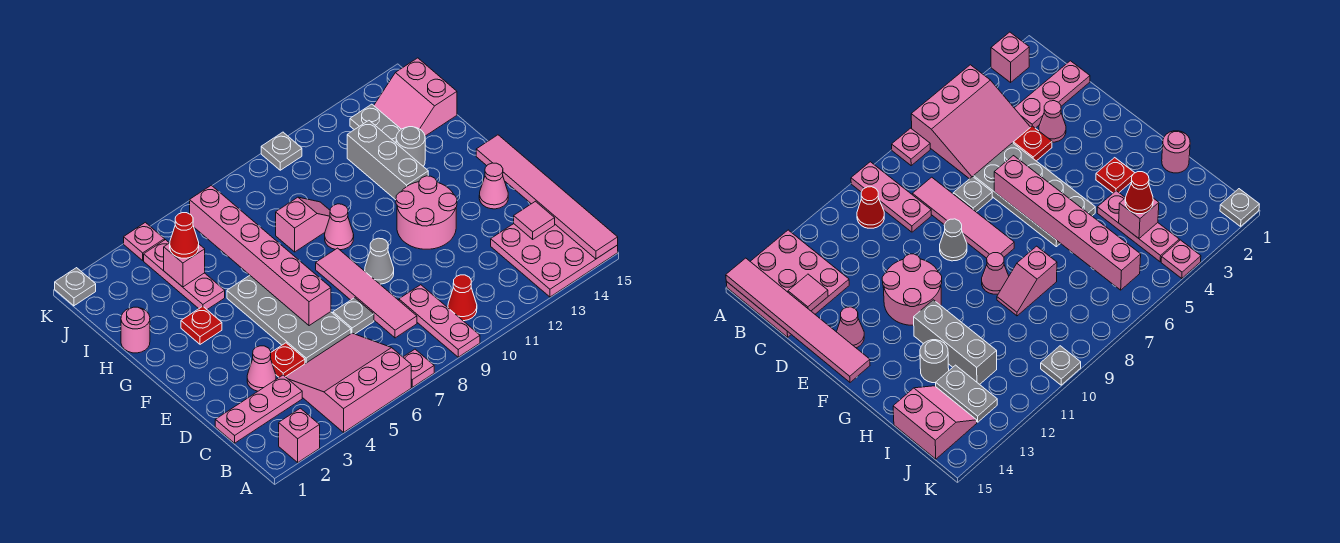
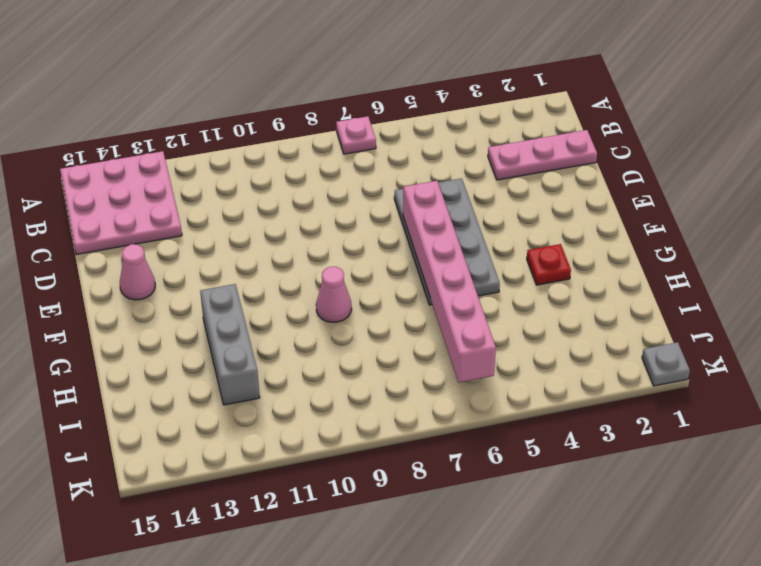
none -> pink 1x1 brick [279,408,320,462]
none -> pink 3x3 slope [286,333,411,432]
none -> pink 1x3 plate [399,285,480,357]
none -> red 1x1 cone [448,275,477,321]

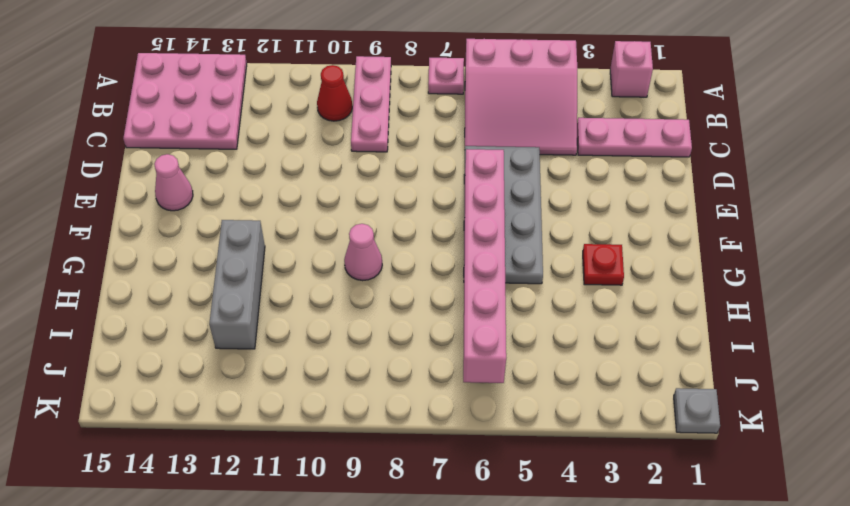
none -> pink 1x4 tile [316,248,417,338]
none -> pink 1x1 cone [247,346,276,391]
none -> red 1x1 plate [270,343,305,377]
none -> grey 1x1 plate [333,298,374,334]

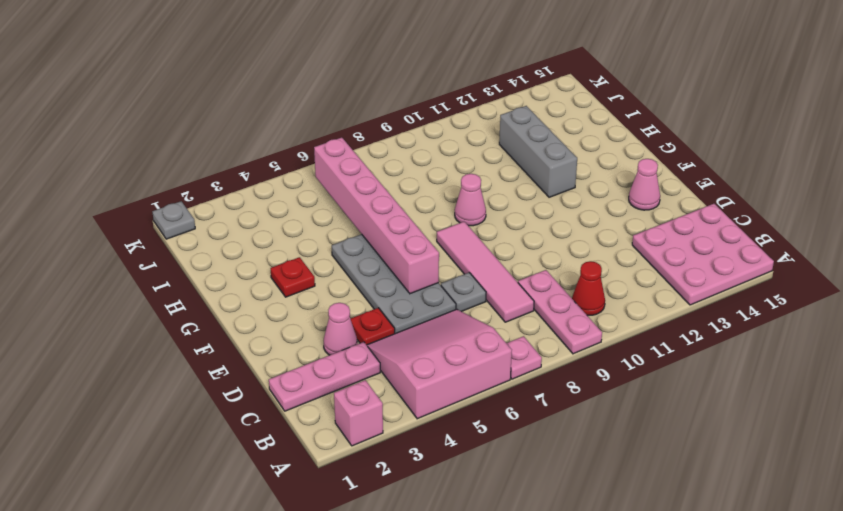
none -> grey 1x1 cone [365,238,394,284]
none -> pink 2x2 round brick [396,176,457,249]
none -> pink 1x1 round brick [121,307,150,353]
none -> pink 1x3 plate [144,240,225,309]

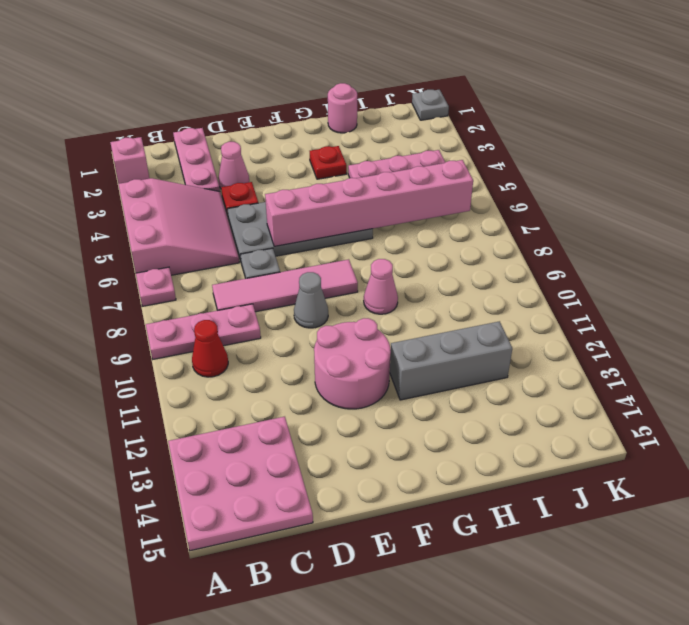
none -> pink 1x1 cone [479,163,508,209]
none -> pink 1x2 slope [276,197,330,252]
none -> grey 1x1 round brick [396,127,425,167]
none -> grey 1x2 plate [350,104,401,143]

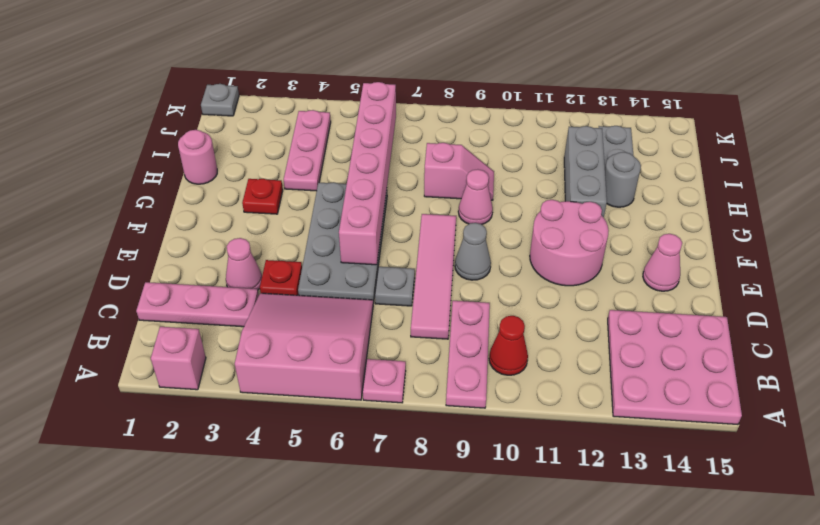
none -> pink 2x2 slope [374,58,457,136]
none -> pink 1x1 plate [124,222,165,260]
none -> grey 1x1 plate [261,132,302,170]
none -> pink 1x6 tile [476,135,618,259]

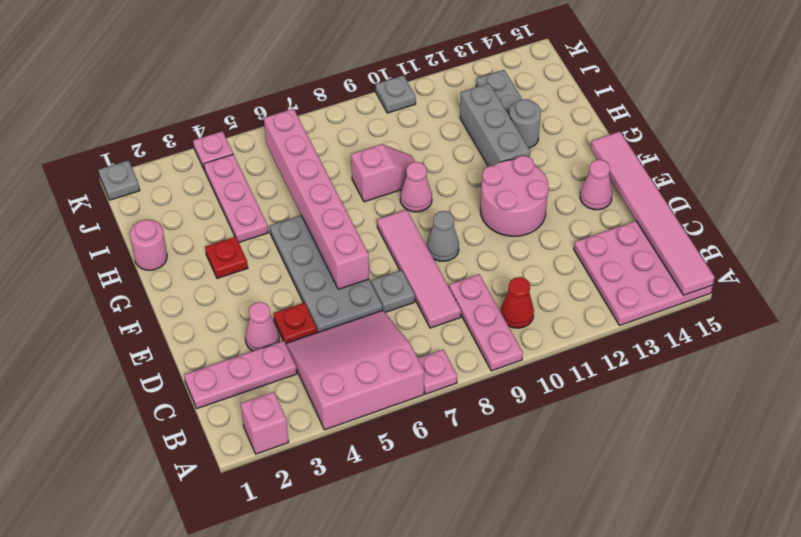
none -> pink 2x2 slope [374,58,457,136]
none -> pink 1x1 tile [514,201,555,239]
none -> pink 1x1 brick [164,243,205,287]
none -> red 1x1 cone [170,213,199,258]

